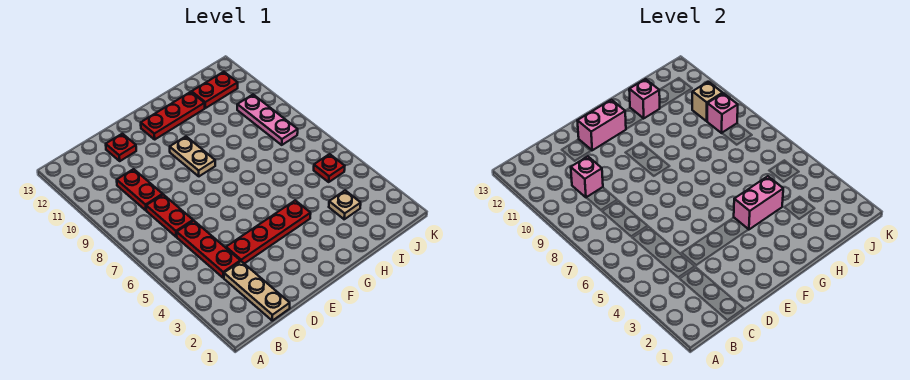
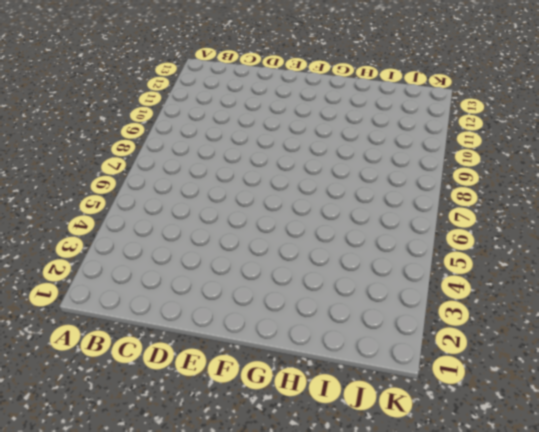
none -> tan 1x3 plate [224,261,290,321]
none -> red 1x3 plate [177,221,240,278]
none -> red 1x2 plate [146,195,193,237]

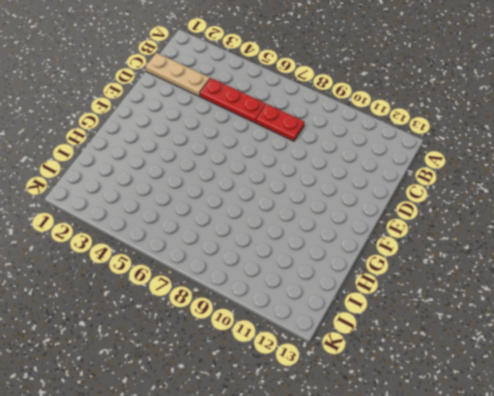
none -> red 1x2 plate [117,169,163,210]
none -> red 1x4 plate [226,200,311,264]
none -> red 1x1 plate [106,134,136,161]

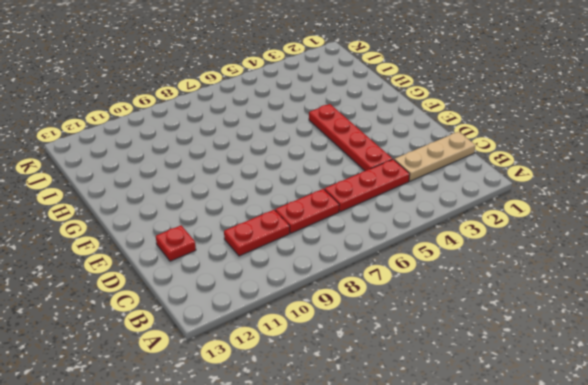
none -> tan 1x2 plate [170,137,215,176]
none -> red 1x3 plate [141,92,205,139]
none -> tan 1x1 plate [329,190,361,219]

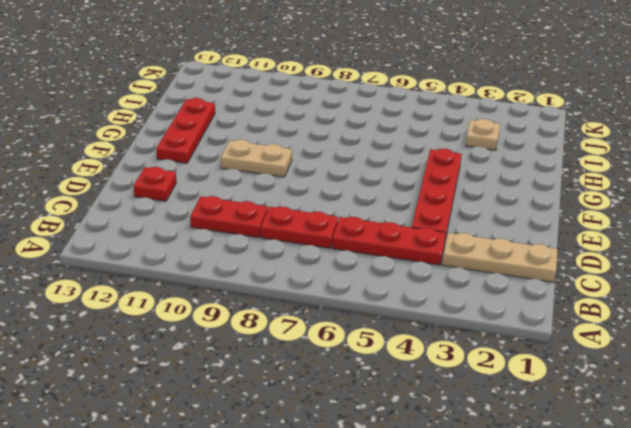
none -> red 1x2 plate [192,72,238,108]
none -> red 1x1 plate [314,154,345,182]
none -> pink 1x3 plate [237,95,298,145]

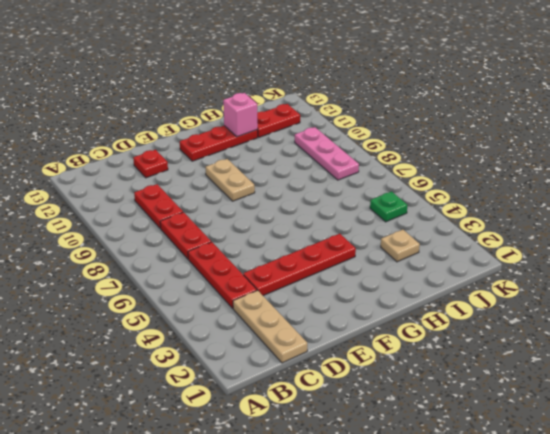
green 1x1 plate [370,192,407,222] -> red 1x1 plate [314,154,345,182]
none -> pink 1x1 brick [571,156,603,197]
none -> pink 1x2 brick [577,100,626,150]
none -> pink 1x2 brick [734,176,783,229]

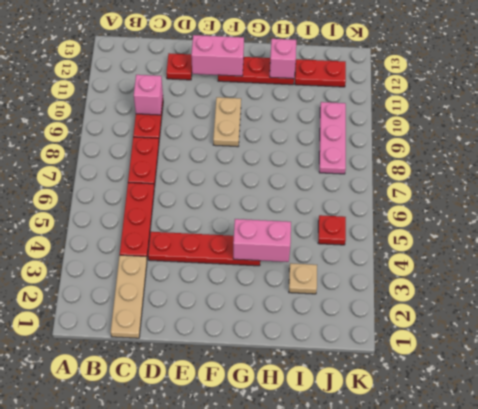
none -> pink 1x1 brick [707,93,738,133]
none -> tan 1x1 brick [692,82,723,121]

